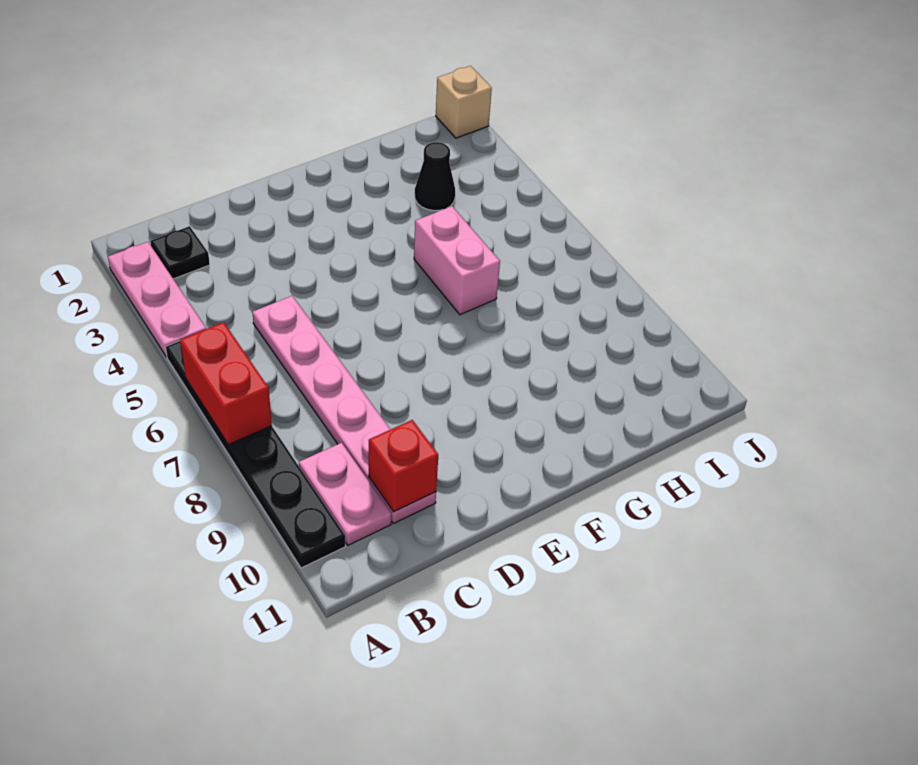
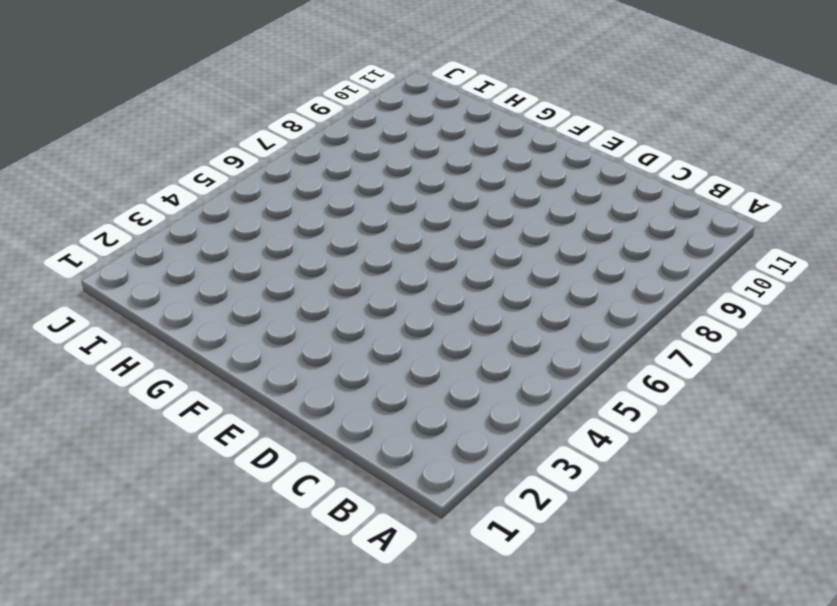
none -> pink 1x3 plate [108,242,206,357]
none -> black 1x6 plate [166,341,346,568]

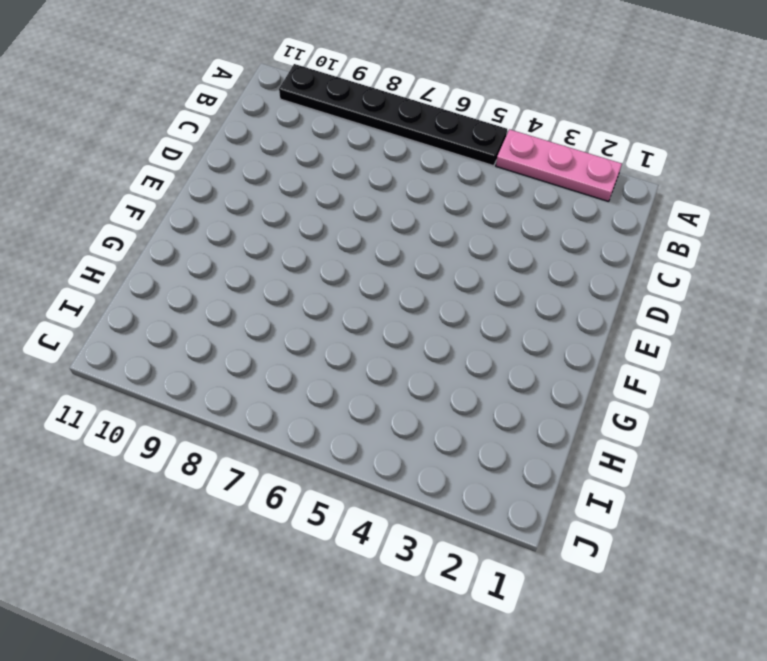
none -> black 1x1 plate [150,226,210,279]
none -> pink 1x2 plate [299,443,391,545]

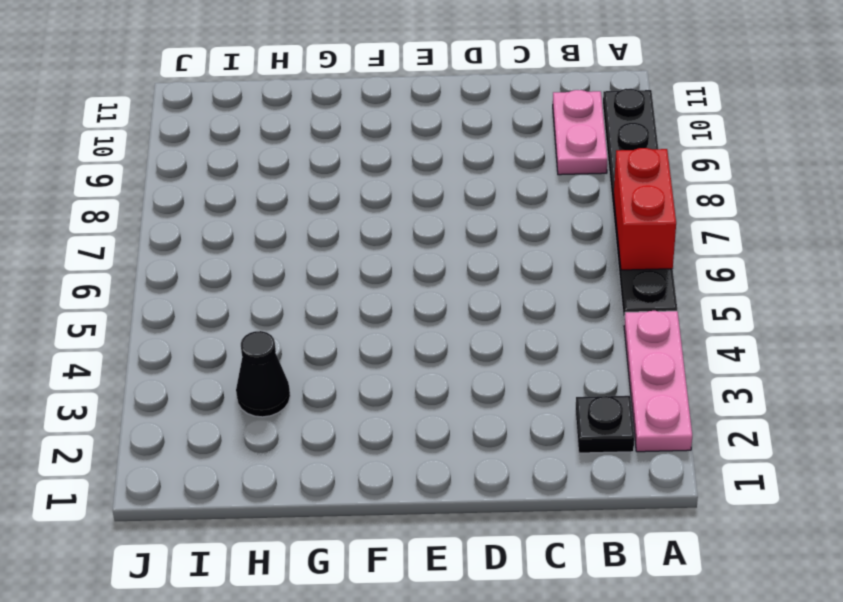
none -> pink 1x6 plate [252,296,436,523]
none -> pink 1x2 brick [414,206,500,315]

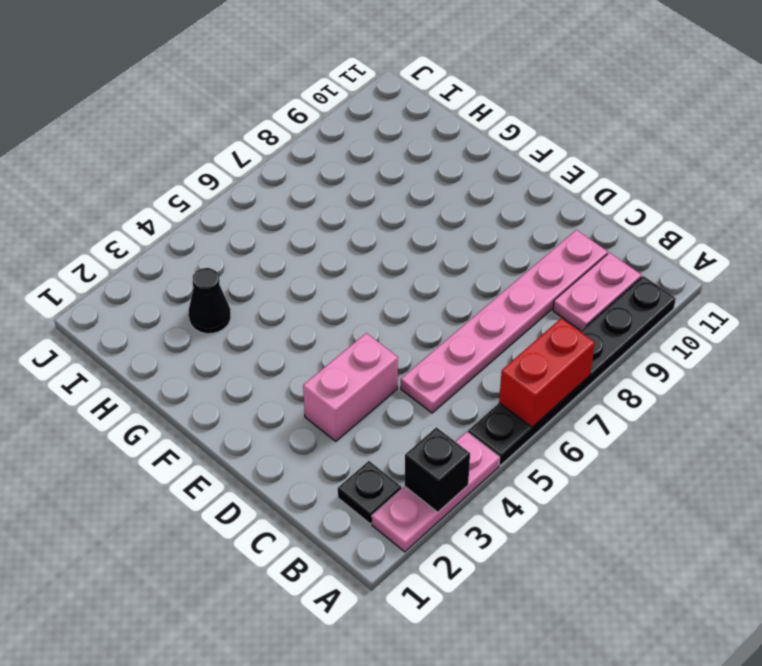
black 1x1 brick [405,427,470,512] -> none
pink 1x2 brick [303,333,398,441] -> pink 1x2 brick moved to [414,206,500,315]
none -> tan 1x1 brick [436,66,492,138]
none -> red 1x1 brick [369,420,438,512]

